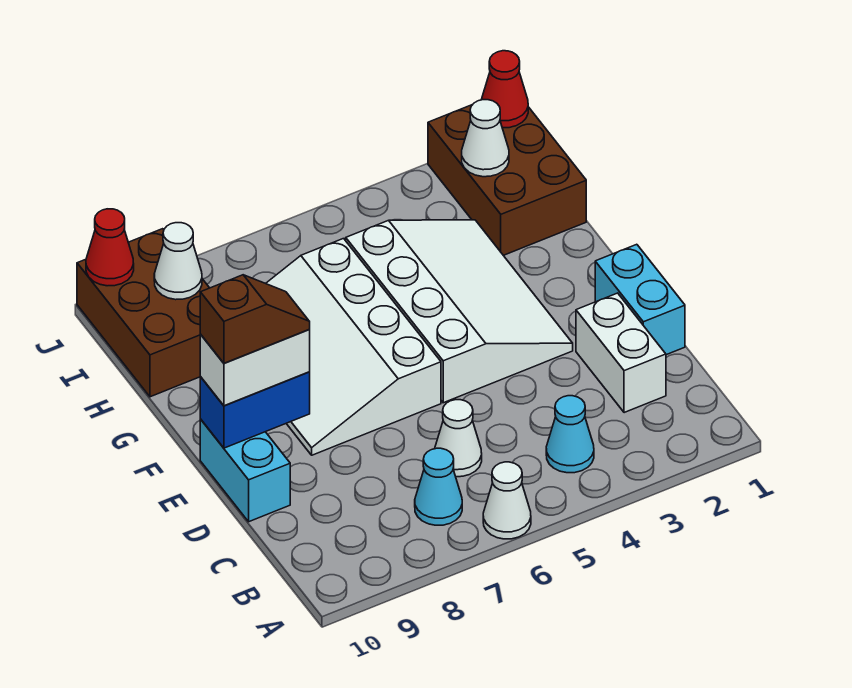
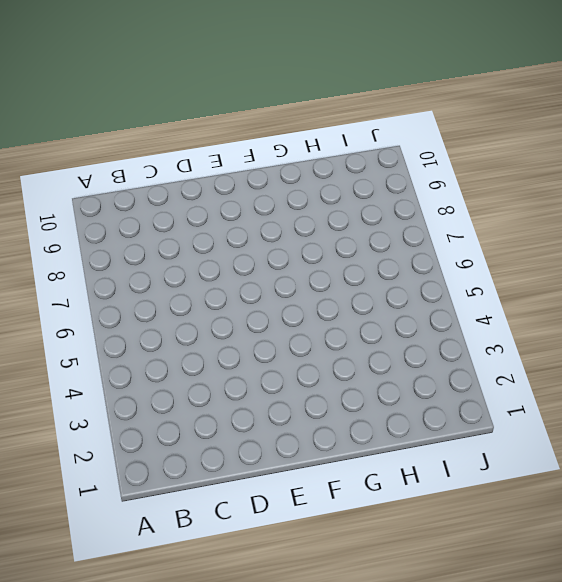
none -> white 1x1 cone [483,462,531,539]
none -> cyan 1x1 cone [546,396,594,473]
none -> cyan 1x1 cone [415,448,462,525]

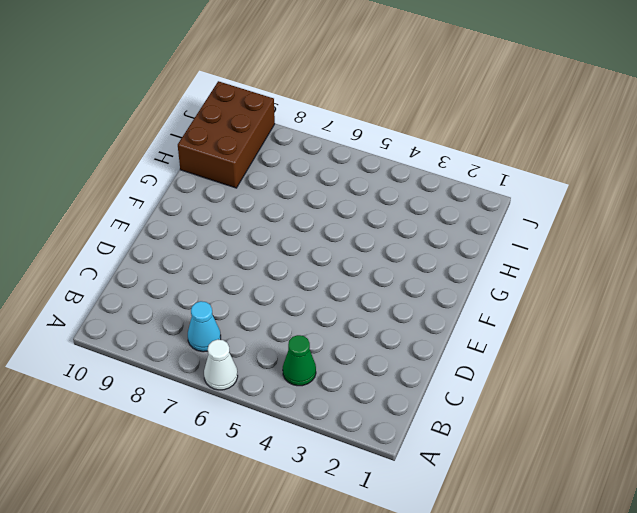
green 1x1 cone [283,335,316,386] -> cyan 1x1 cone [546,396,594,473]
none -> white 1x2 brick [576,293,666,413]
none -> white 1x1 cone [435,400,482,477]
none -> cyan 1x2 brick [595,244,685,355]

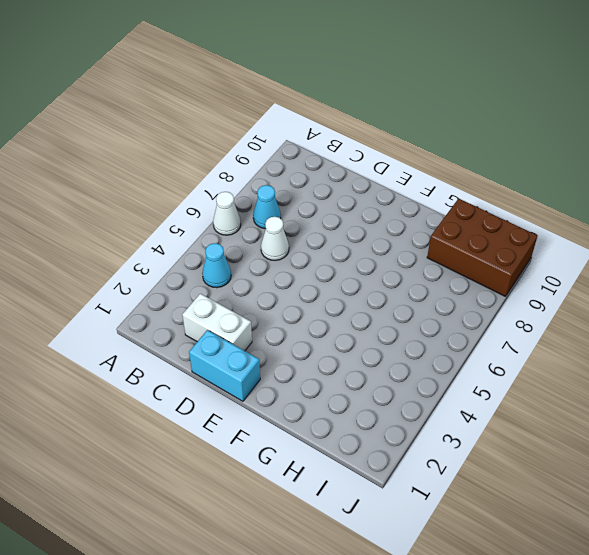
none -> cyan 1x2 brick [200,419,290,522]
none -> white 3x4 slope [346,220,573,403]
none -> white 3x4 slope [266,239,441,455]

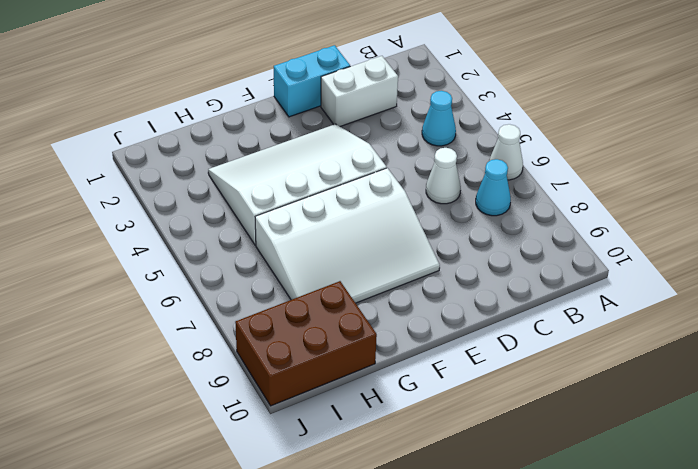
none -> cyan 1x2 brick [200,419,290,522]
none -> brown 2x3 brick [428,105,586,255]
none -> blue 1x2 brick [200,372,310,448]

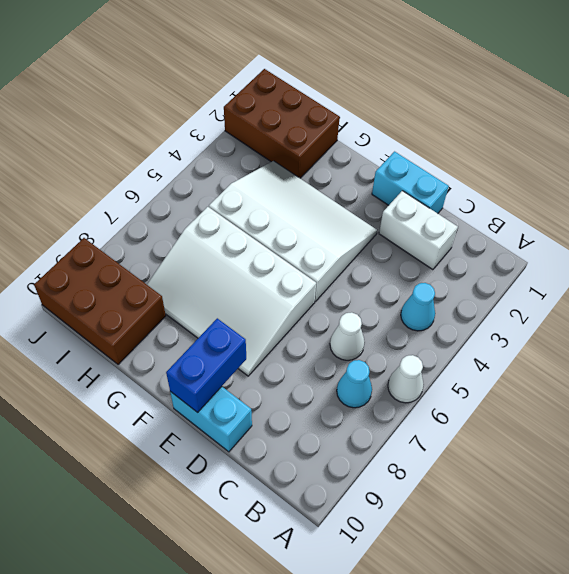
none -> white 1x1 cone [462,100,509,177]
none -> white 1x1 cone [154,223,202,300]
none -> red 1x1 cone [481,51,528,128]

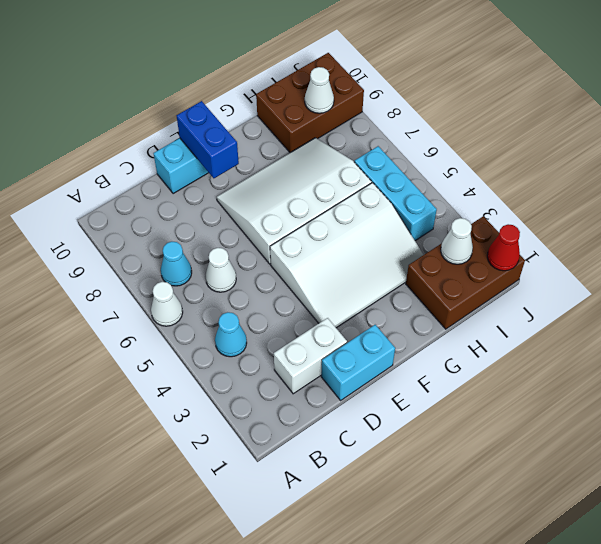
cyan 1x3 brick [354,146,437,241] -> none
none -> red 1x1 cone [86,209,134,286]
none -> white 1x2 brick [200,330,310,406]
none -> brown 1x2 slope [200,275,310,363]

